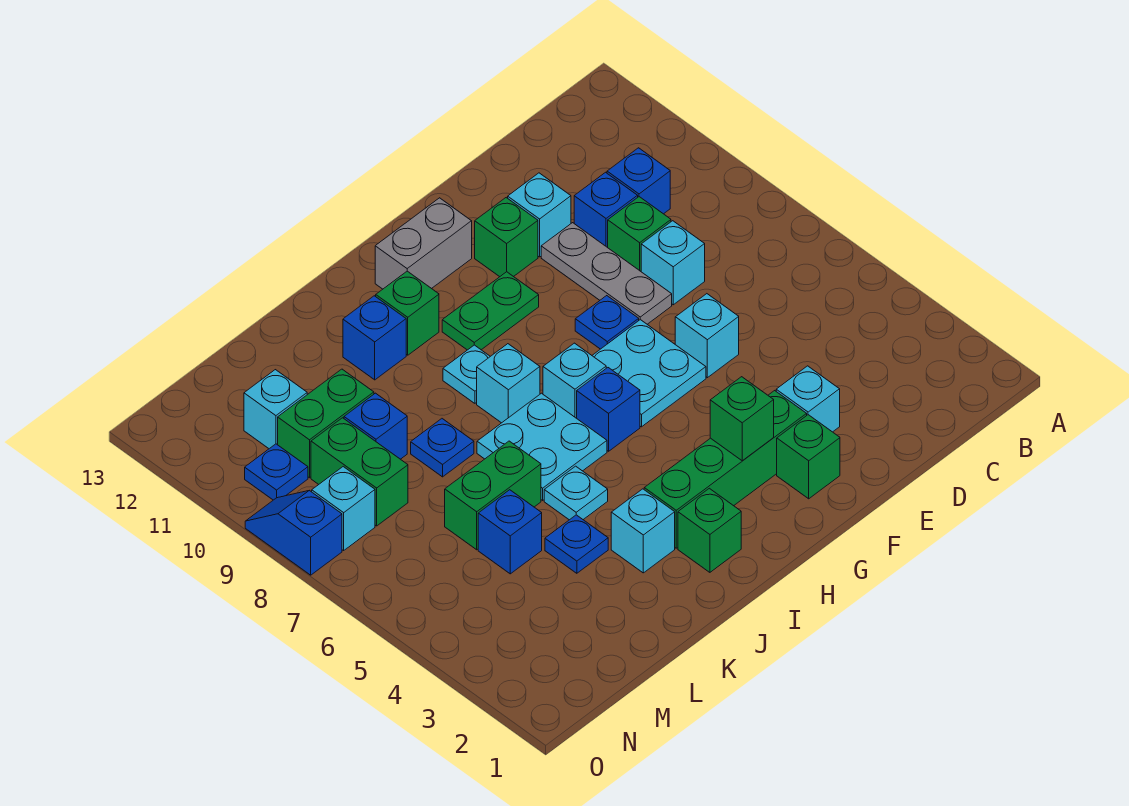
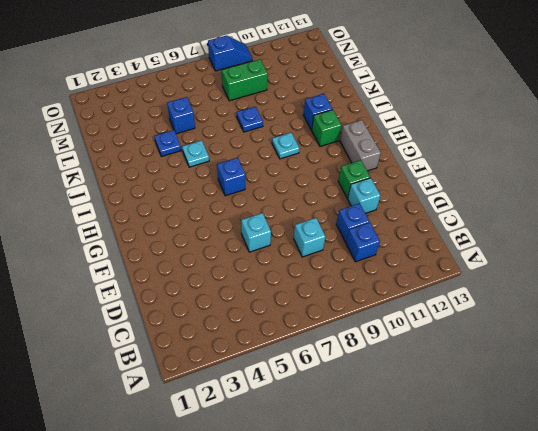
none -> green 1x1 brick [608,197,671,271]
none -> cyan 1x1 brick [776,366,840,432]
none -> grey 1x3 plate [541,223,672,324]
none -> green 1x1 brick [777,415,840,499]

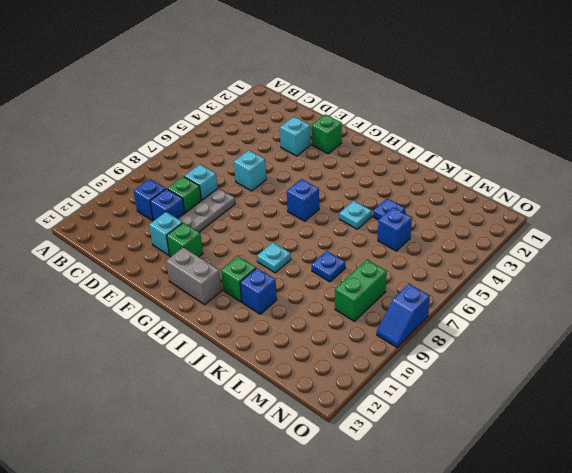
none -> green 1x4 brick [644,391,807,548]
none -> cyan 2x2 plate [592,320,706,427]
none -> blue 1x1 plate [575,296,639,349]
none -> green 1x2 plate [442,272,539,350]

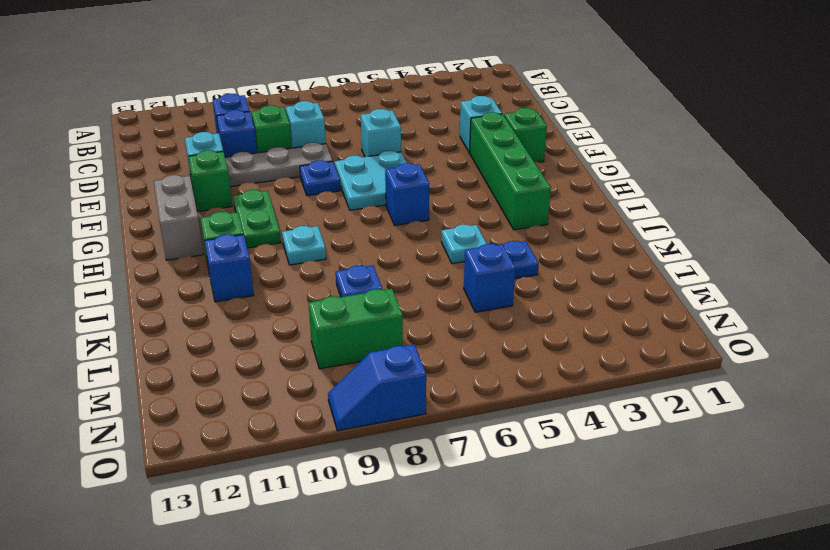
none -> cyan 1x1 brick [543,343,606,418]
none -> green 1x1 brick [678,488,741,572]
none -> cyan 2x2 plate [477,393,607,500]
none -> cyan 1x1 brick [477,344,540,423]

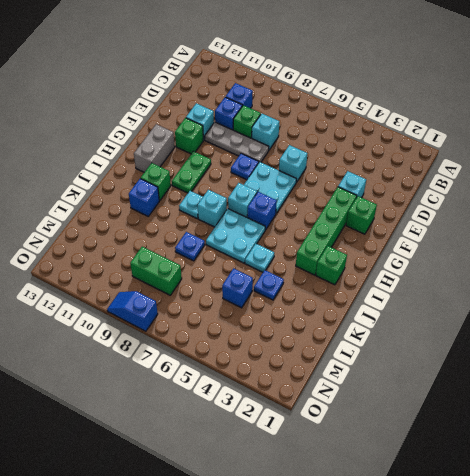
none -> cyan 1x1 brick [611,489,675,573]
none -> green 1x2 brick [445,441,541,550]
none -> blue 1x1 brick [344,393,407,459]
none -> green 1x2 brick [278,369,374,478]

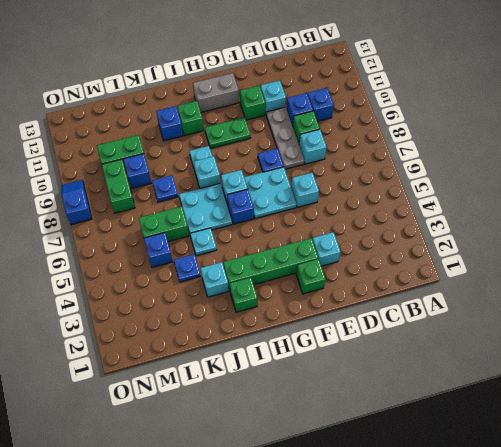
none -> cyan 1x1 brick [244,370,307,449]
none -> cyan 1x1 brick [312,467,375,550]
none -> blue 1x1 plate [245,444,308,500]
none -> green 1x1 brick [710,377,774,461]

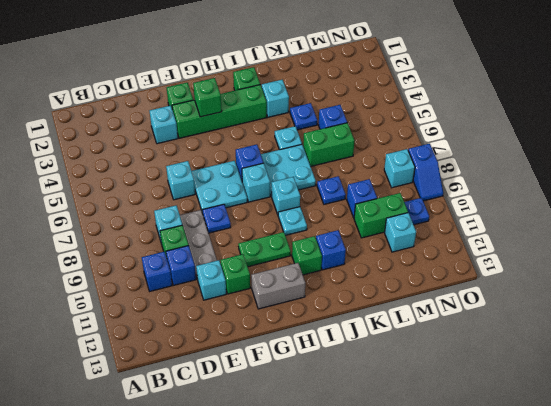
none -> green 1x2 brick [311,418,408,526]

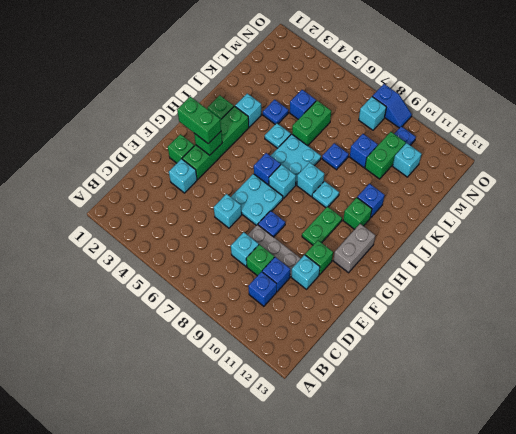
green 1x2 brick [177,96,221,144] -> green 1x2 brick moved to [311,418,408,526]

